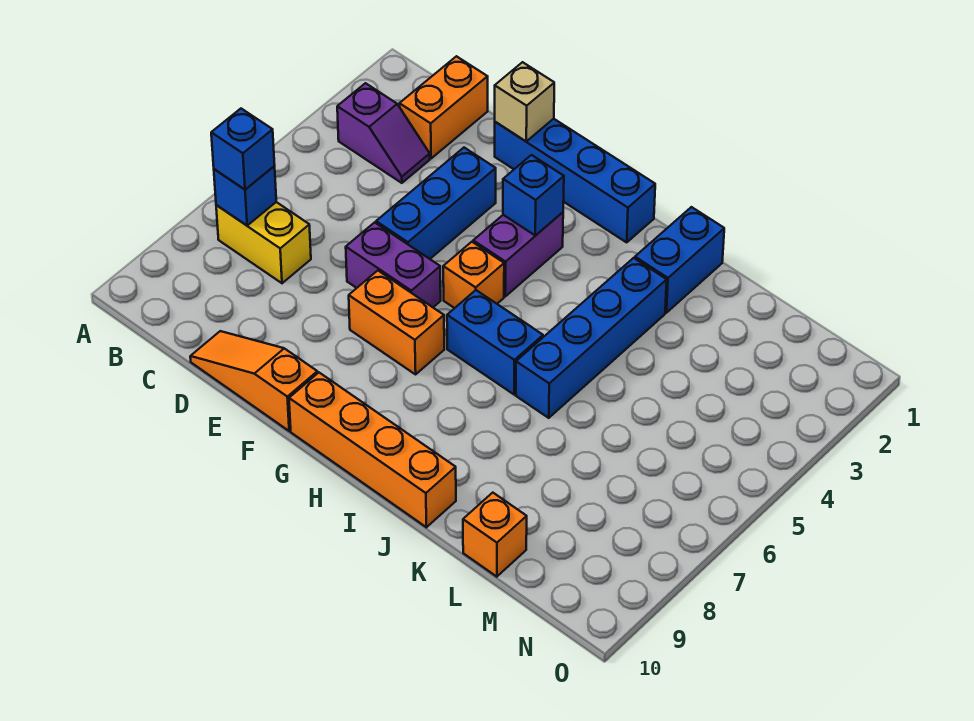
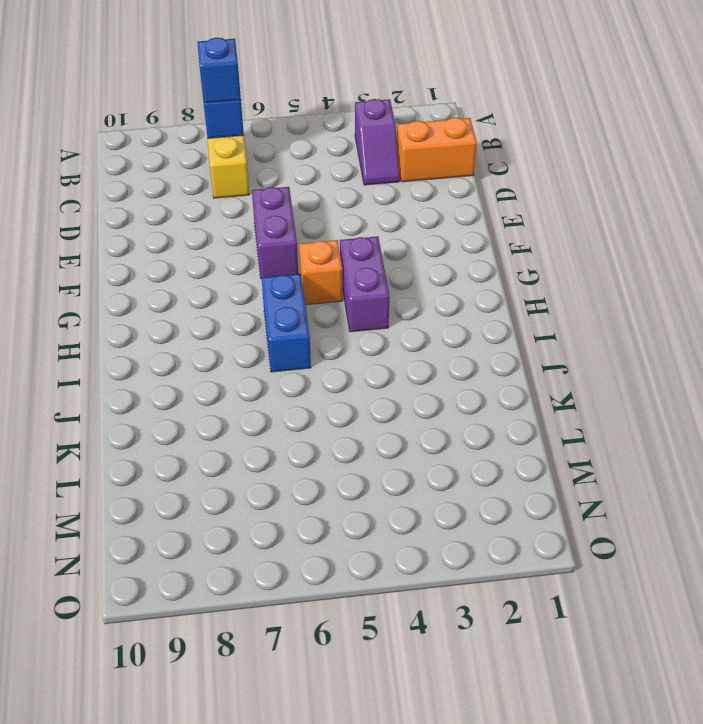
purple 1x2 brick [340,236,389,332] -> purple 1x2 brick turned to [473,212,563,296]
none -> orange 1x3 slope [190,331,317,431]
none -> blue 1x4 brick [495,119,655,242]
none -> blue 1x3 brick [376,148,496,259]

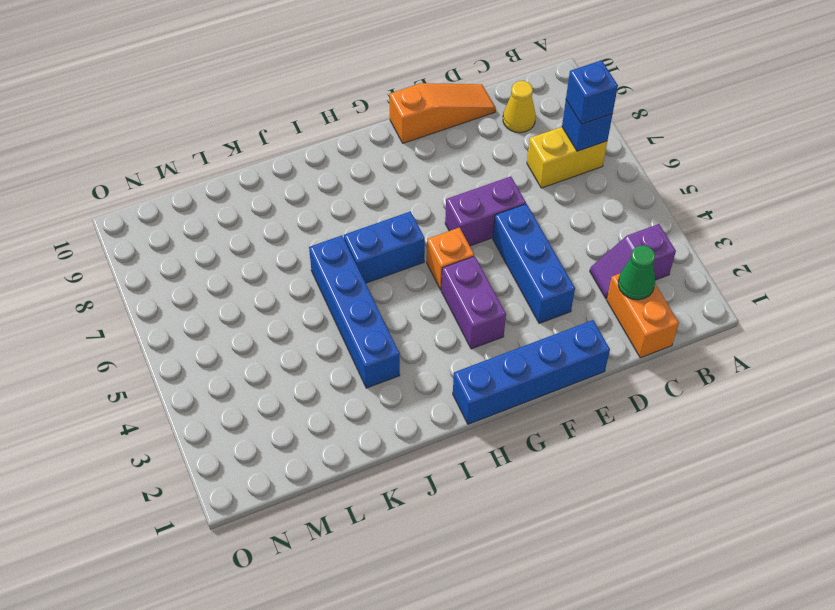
green 1x1 cone [618,245,655,300] -> none
yellow 1x1 cone [503,81,536,133] -> none
none -> orange 1x2 brick [349,271,444,374]
none -> orange 1x4 brick [289,373,456,527]
none -> blue 1x2 brick [635,207,724,313]

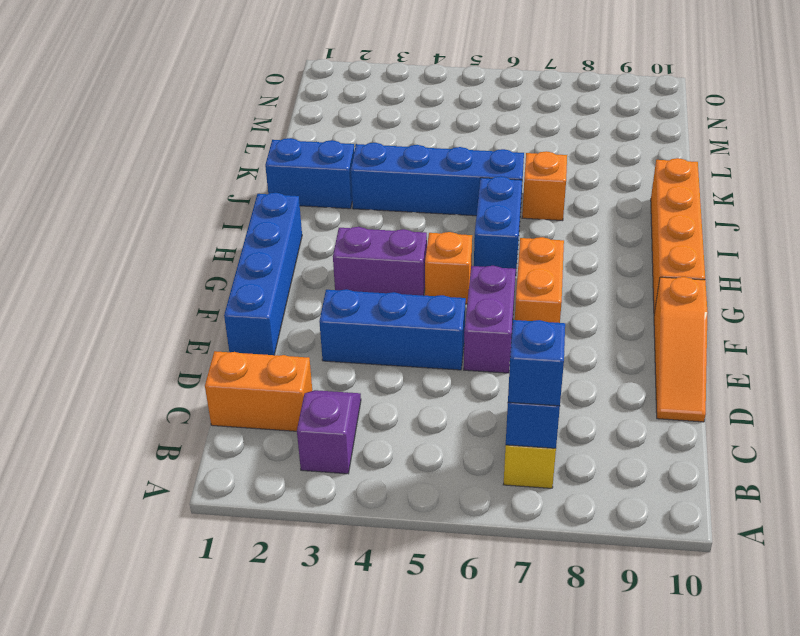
orange 1x1 brick [522,151,567,221] -> orange 1x1 brick moved to [463,493,527,577]
none -> tan 1x1 brick [495,62,554,141]
none -> blue 1x1 brick [503,155,564,236]

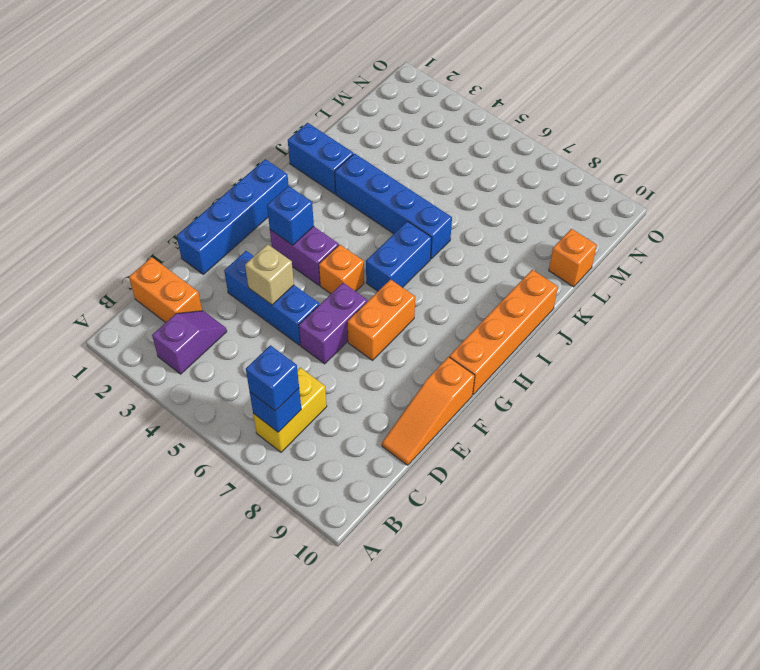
tan 1x1 brick [245,244,294,305] -> tan 1x1 brick moved to [495,62,554,141]

